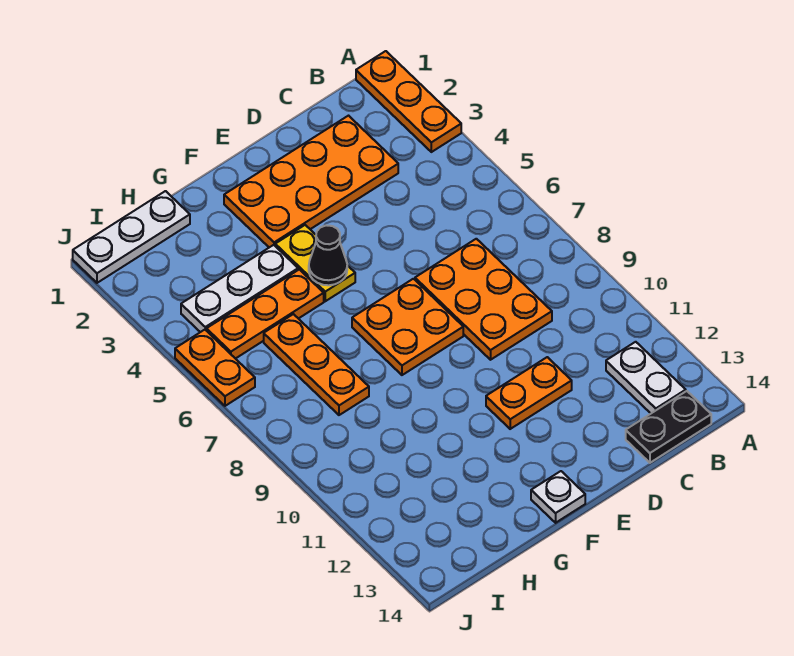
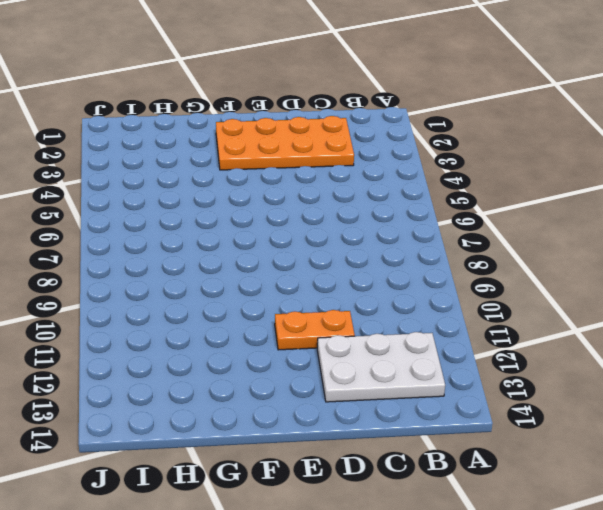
white 2x3 plate [317,332,445,402] -> white 1x2 plate [606,342,686,413]
none -> orange 1x3 plate [356,51,461,152]
none -> black 1x2 plate [626,391,711,463]
none -> orange 2x3 plate [415,239,552,360]

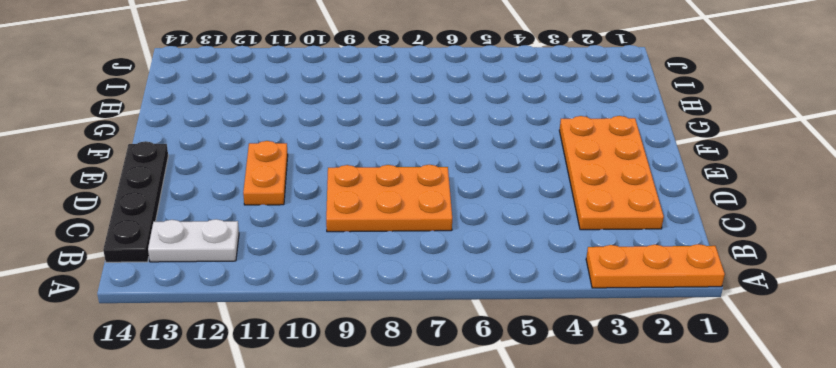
black 1x4 plate [103,141,168,262] -> black 1x2 plate [626,391,711,463]
none -> orange 2x2 plate [352,279,463,375]
none -> yellow 1x2 plate [275,225,355,301]
none -> white 1x1 plate [531,471,585,523]

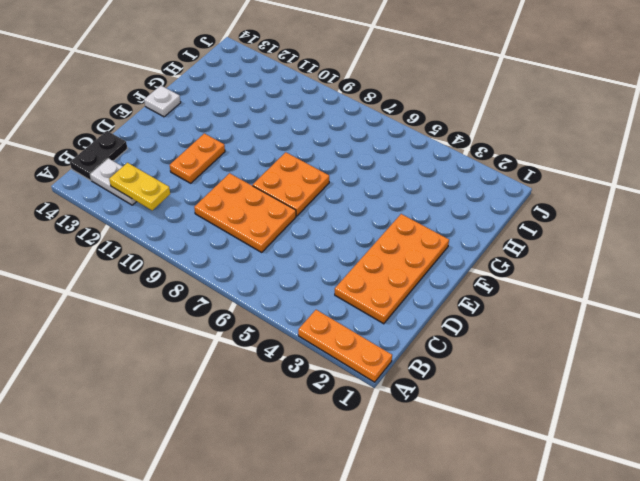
yellow 1x2 plate [109,163,170,210] -> yellow 1x2 plate moved to [275,225,355,301]
none -> white 1x3 plate [181,245,298,332]
none -> orange 1x3 plate [206,269,324,359]
none -> white 1x3 plate [73,191,190,283]

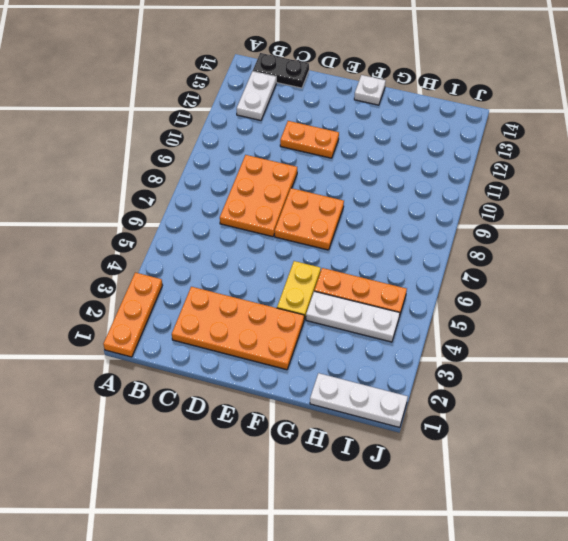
none -> orange 1x3 plate [264,314,369,415]
none -> orange 1x2 plate [175,330,255,406]
none -> black 1x1 cone [309,225,347,285]

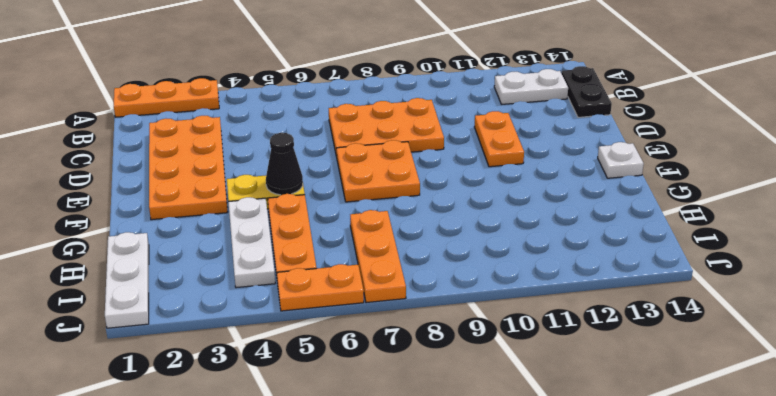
orange 1x3 plate [350,210,406,303] -> orange 1x3 plate turned to [264,314,369,415]

